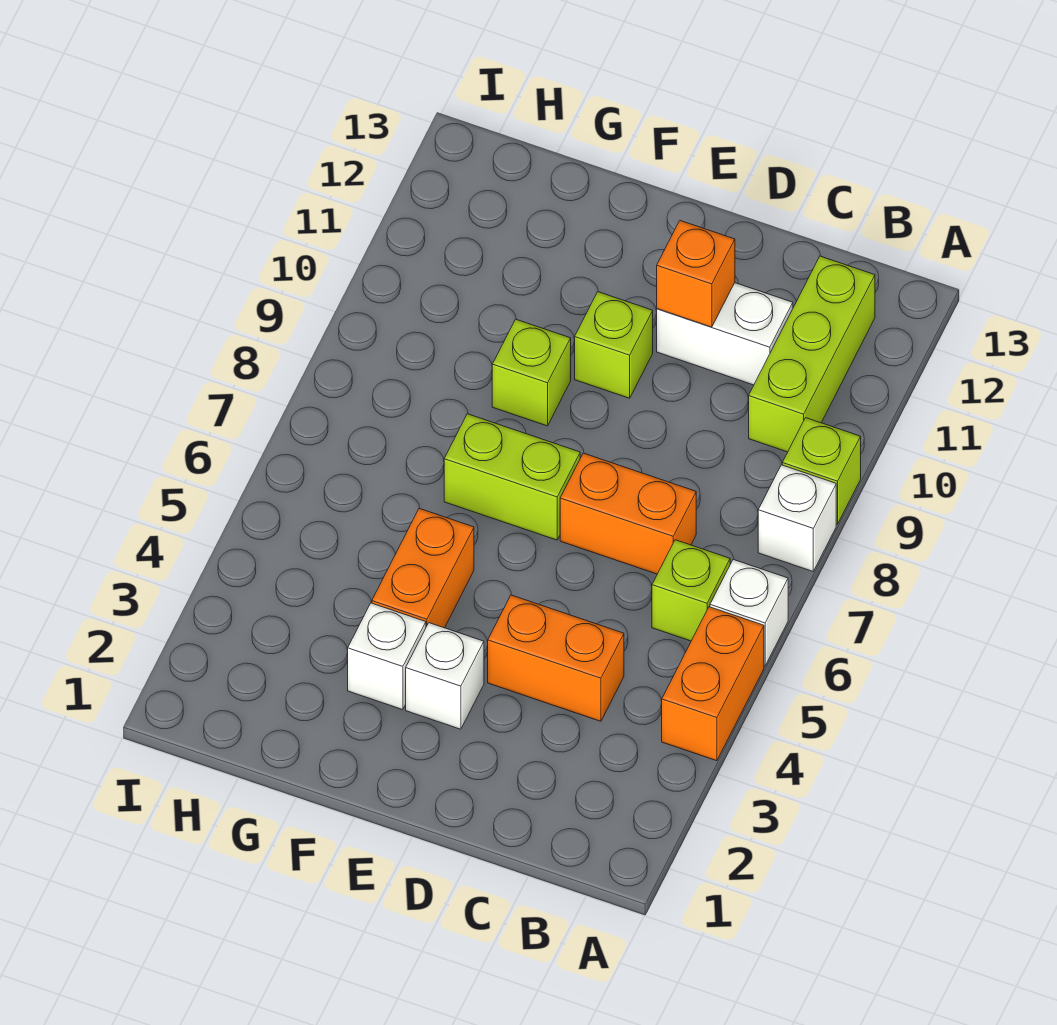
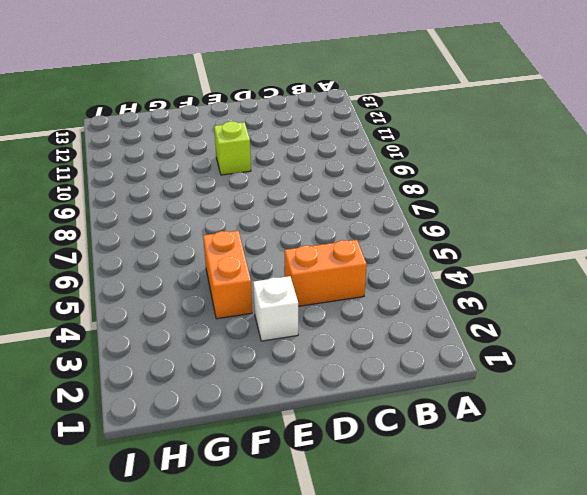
none -> orange 1x2 brick [662,607,764,761]
none -> white 1x1 brick [710,560,788,666]
none -> white 1x1 brick [758,465,836,571]

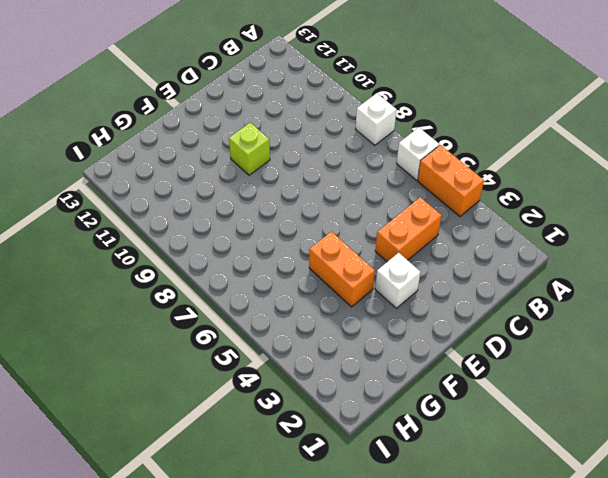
none -> lime 1x1 brick [782,418,861,524]
none -> lime 1x1 brick [652,540,730,641]
none -> lime 1x3 brick [749,256,875,452]

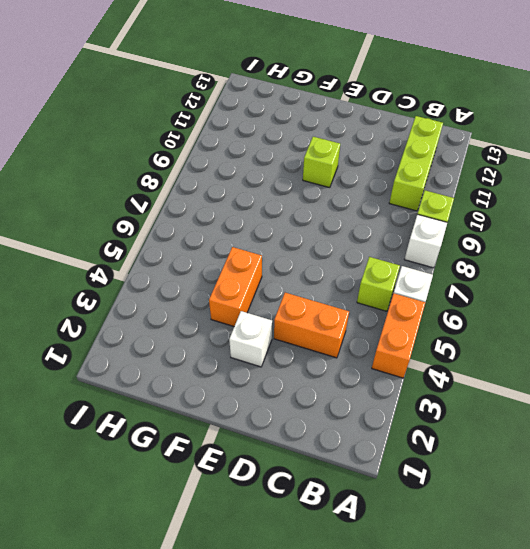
none -> orange 1x2 brick [560,453,696,574]
none -> white 1x2 brick [657,283,793,385]
none -> lime 1x2 brick [444,414,580,540]

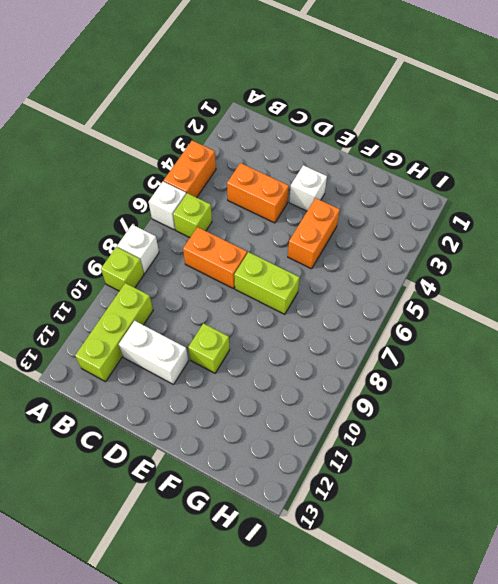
none -> white 1x1 brick [348,603,426,710]
none -> lime 1x1 brick [492,319,571,426]
none -> orange 1x1 brick [657,221,735,327]

